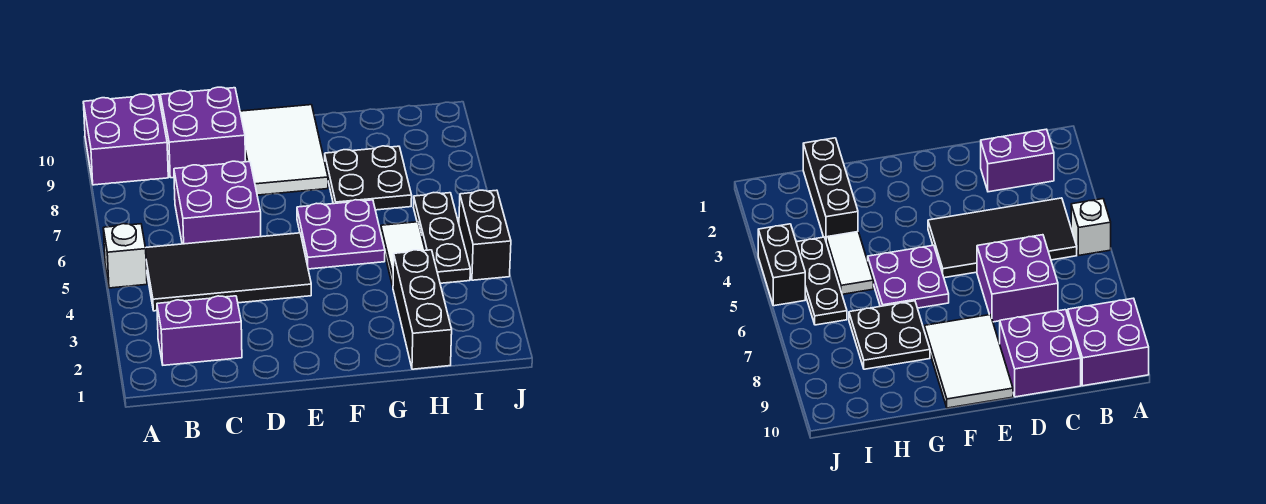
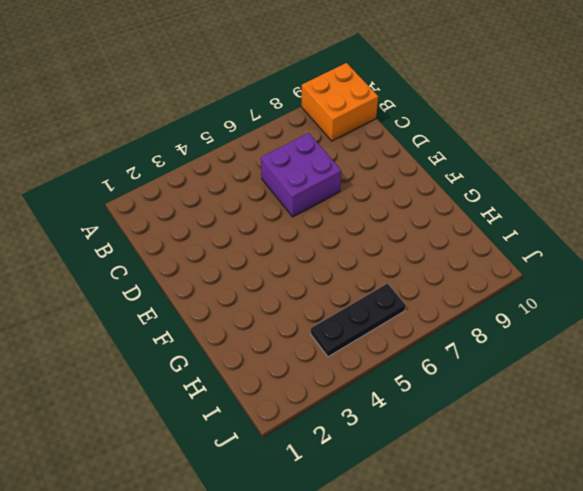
orange 2x2 brick [301,63,378,141] -> purple 2x2 brick [83,94,168,185]
none -> white 1x1 brick [103,224,147,288]
none -> purple 1x2 brick [157,296,242,365]
none -> black 2x4 tile [146,233,311,311]

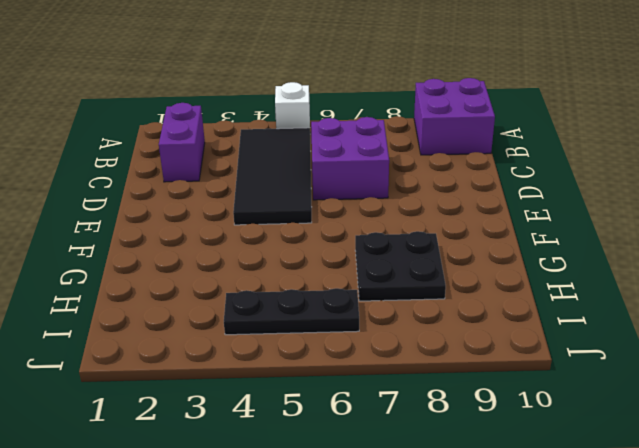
none -> purple 2x2 brick [160,87,245,178]
none -> white 2x3 tile [240,105,328,195]
none -> purple 2x2 plate [297,200,385,269]

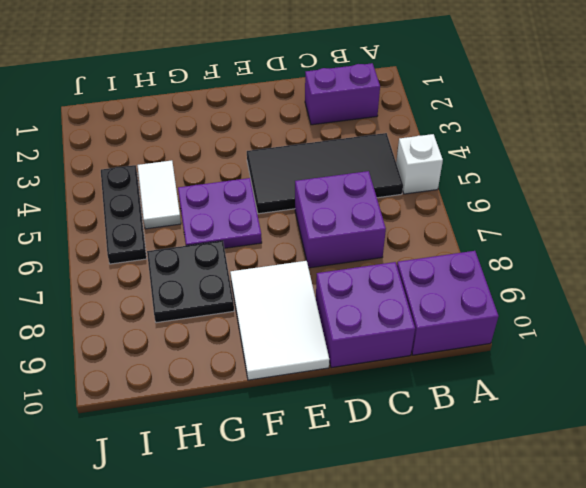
none -> black 1x3 brick [393,250,452,369]
none -> black 1x2 brick [459,190,511,280]

